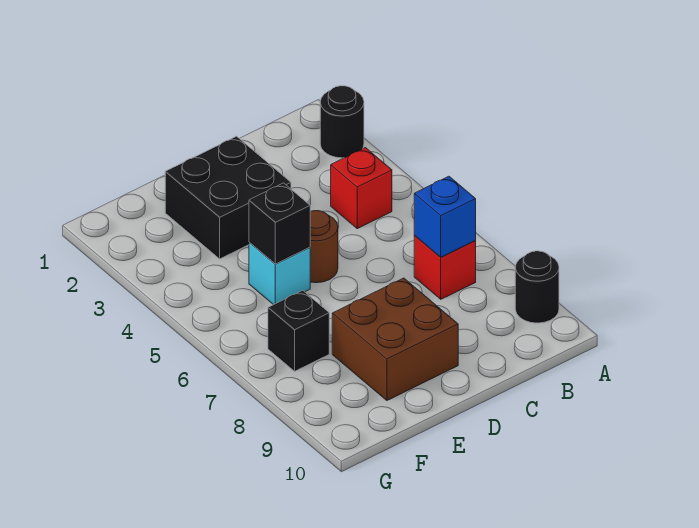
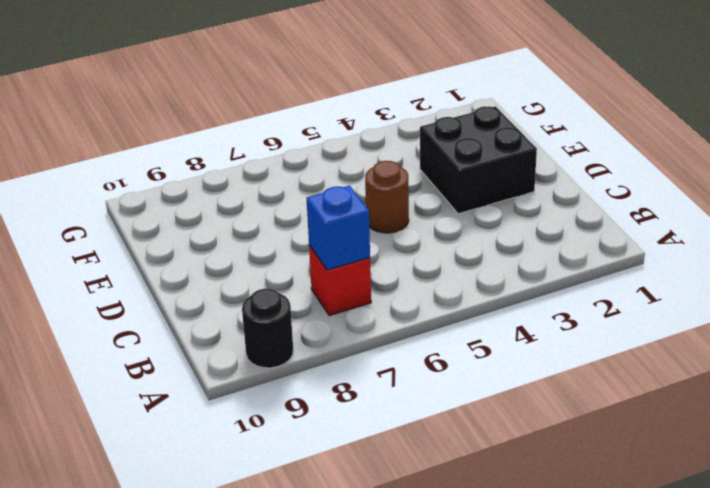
none -> black 1x1 round brick [320,86,364,158]
none -> red 1x1 brick [331,148,392,229]

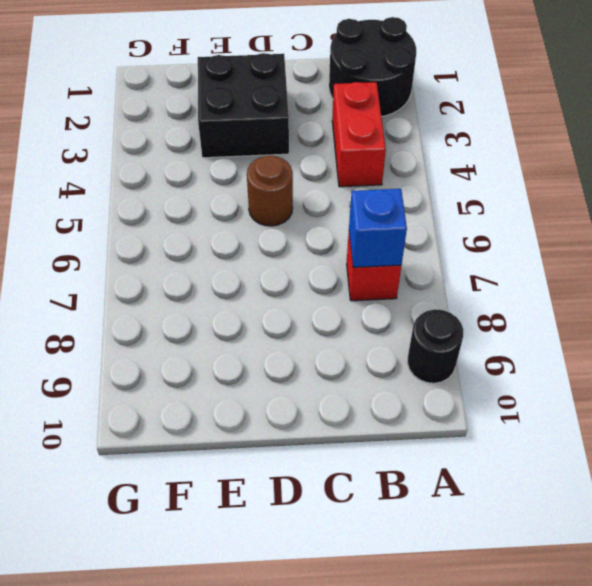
black 2x2 round brick [329,17,416,117] -> black 1x1 round brick [320,86,364,158]
red 1x2 brick [332,82,386,187] -> red 1x1 brick [331,148,392,229]
none -> brown 2x2 brick [332,278,458,400]
none -> cyan 1x1 brick [249,242,310,305]

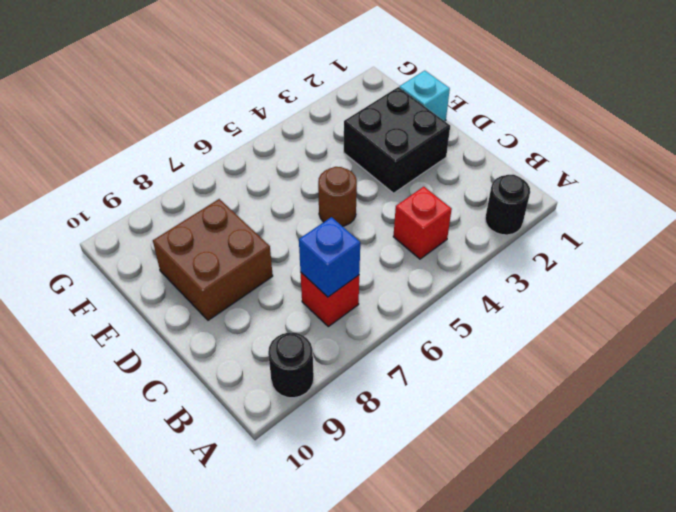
cyan 1x1 brick [399,71,450,121] -> cyan 1x1 brick moved to [249,242,310,305]
none -> black 1x1 brick [268,290,329,371]
none -> black 1x1 brick [249,183,310,264]

